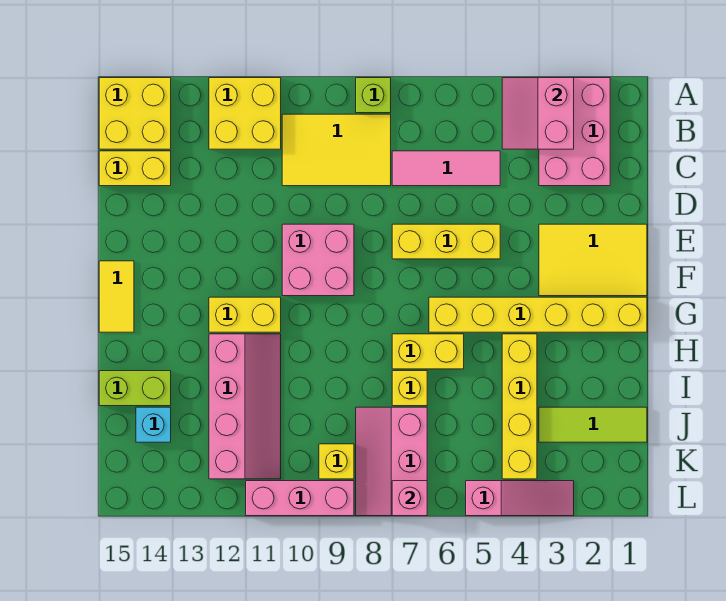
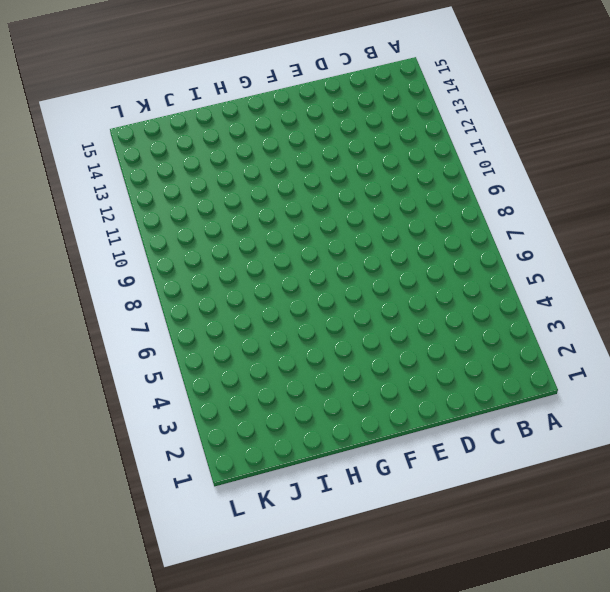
none -> pink 2x3 brick [539,78,610,186]
none -> lime 1x1 brick [356,78,391,113]
none -> yellow 2x2 brick [209,78,281,149]

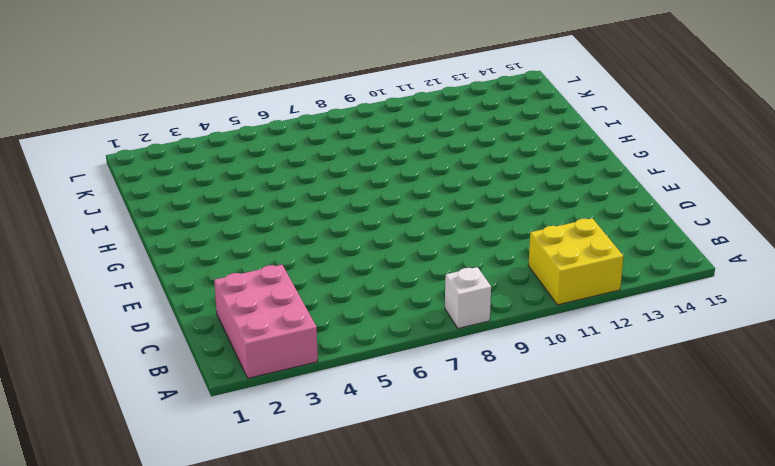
white 1x1 brick [445,267,491,328] -> lime 1x1 brick [356,78,391,113]
none -> yellow 2x2 brick [99,78,171,149]
none -> yellow 2x3 tile [282,114,391,186]
none -> pink 1x3 tile [392,151,500,186]

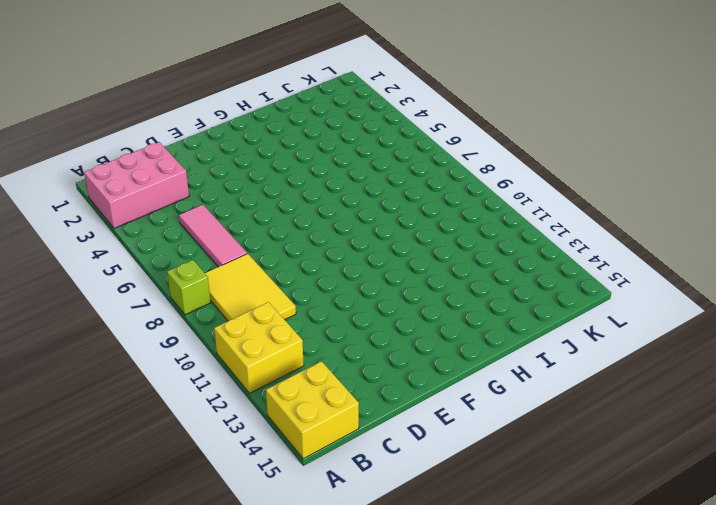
none -> yellow 1x2 brick [99,151,171,186]
none -> yellow 2x3 tile [539,224,647,296]
none -> yellow 1x3 brick [392,224,500,259]

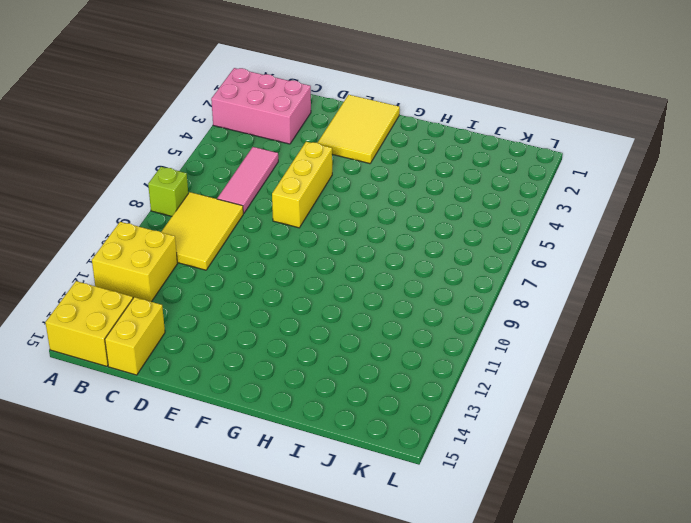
none -> pink 2x2 brick [282,224,354,296]
none -> yellow 1x2 tile [99,261,134,332]
none -> yellow 1x6 brick [429,297,647,332]

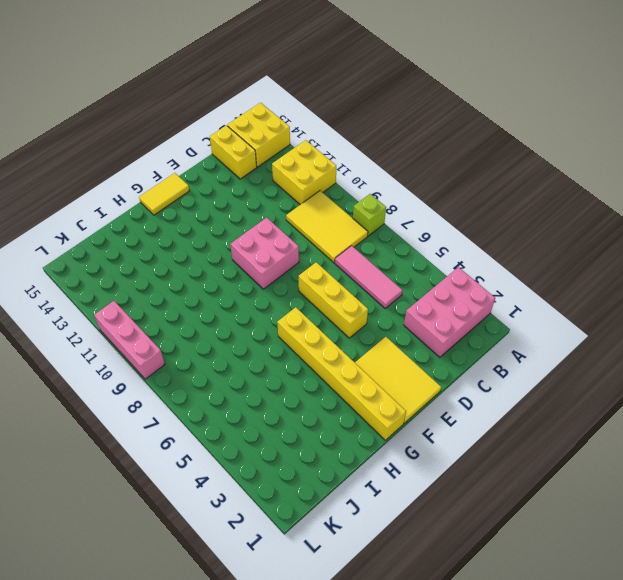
none -> yellow 1x2 brick [209,297,281,332]
none -> yellow 1x4 brick [502,334,537,479]
none -> yellow 1x2 brick [392,334,464,369]

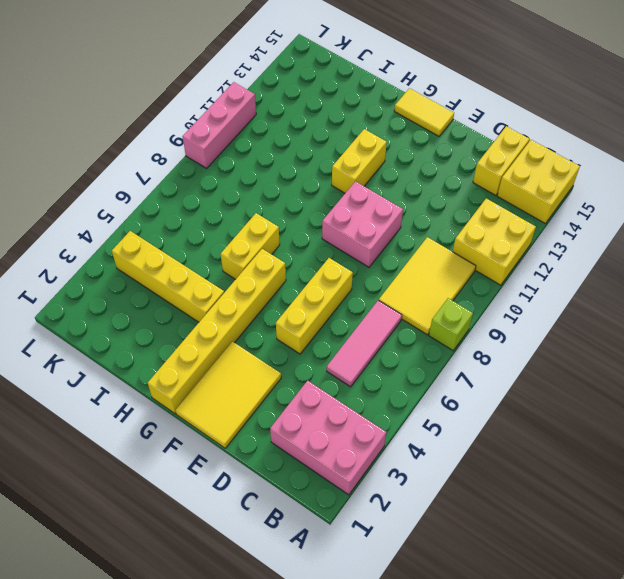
none -> pink 2x4 slope [209,334,281,479]
none -> yellow 1x1 brick [392,371,427,406]
none -> lime 1x2 brick [99,371,171,406]

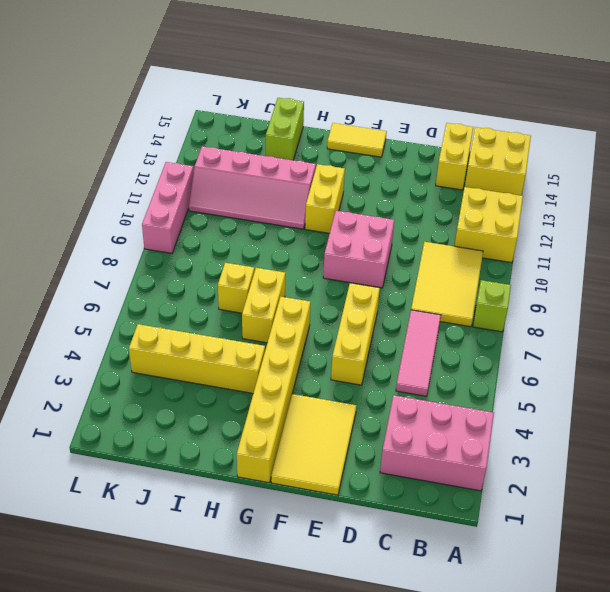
none -> lime 1x3 tile [539,407,647,442]
none -> pink 2x3 slope [356,407,427,516]
none -> cyan 1x1 brick [136,407,171,442]

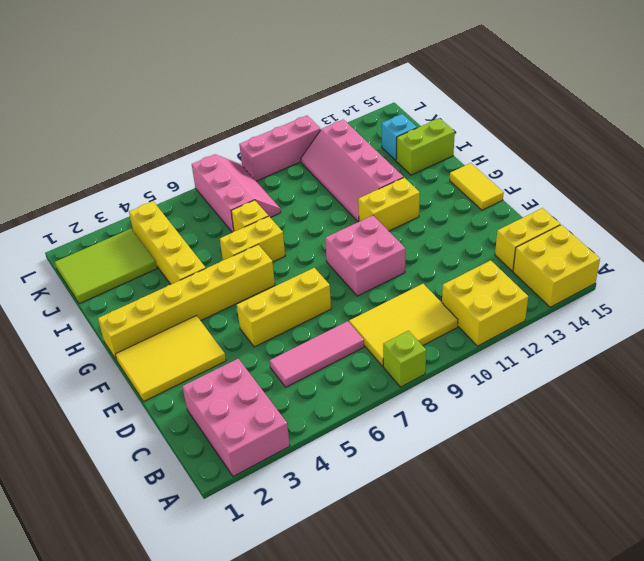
lime 2x3 tile [55,229,157,304] -> lime 1x3 tile [539,407,647,442]
none -> yellow 1x1 brick [319,444,354,479]
none -> pink 1x3 slope [466,481,574,516]
none -> pink 2x2 slope [502,78,574,149]

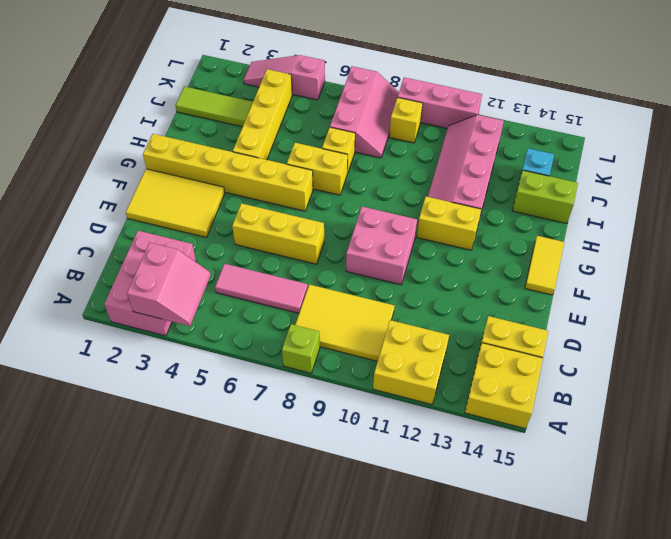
none -> pink 1x1 brick [392,481,427,516]

